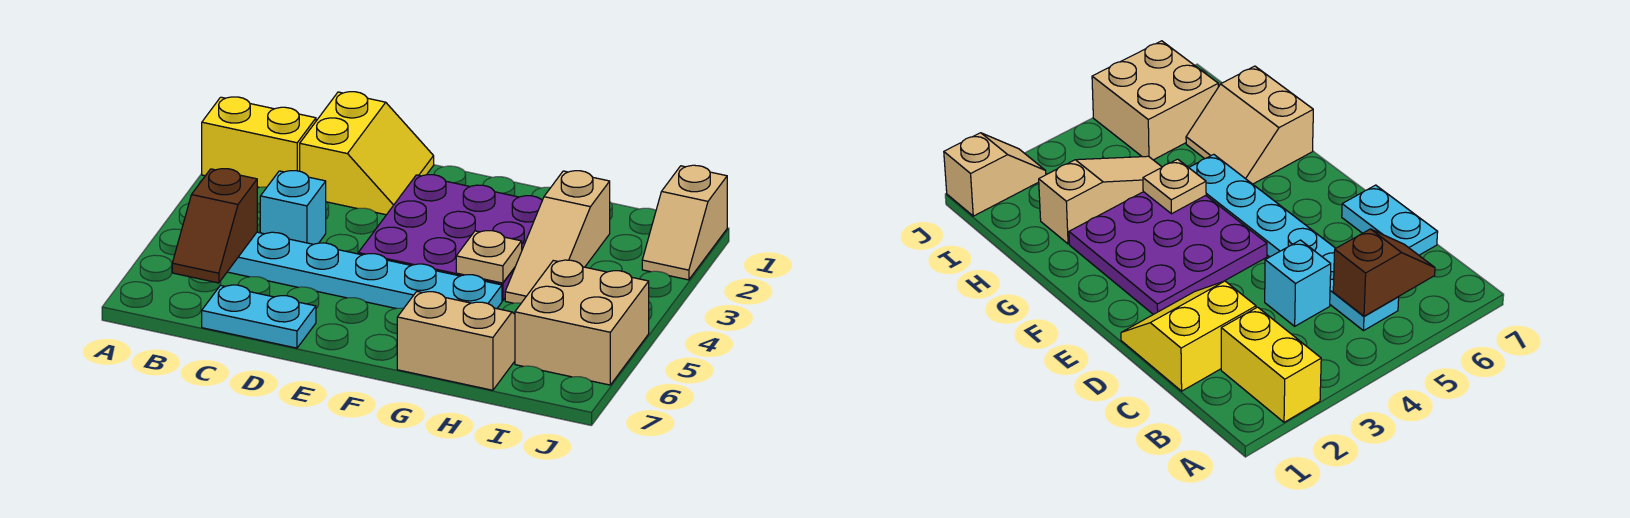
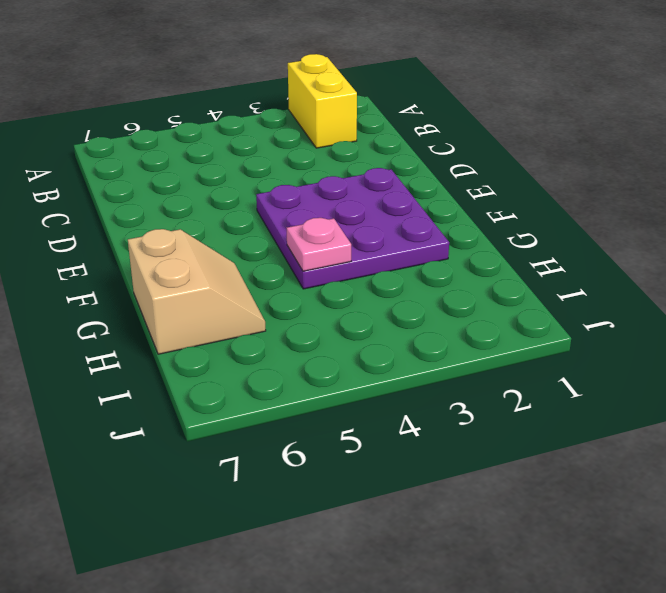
pink 1x1 plate [287,218,351,271] -> tan 1x1 plate [456,231,522,283]
none -> cyan 1x6 plate [228,232,502,309]
none -> yellow 2x2 slope [300,92,434,215]
none -> cyan 1x1 brick [260,171,326,244]

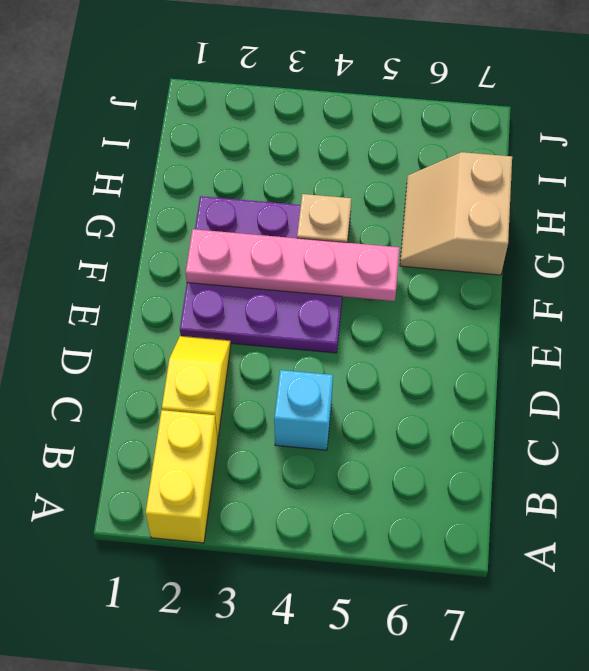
yellow 1x2 slope [162,336,231,440] -> yellow 2x2 slope [300,92,434,215]
pink 1x4 plate [186,229,400,301] -> none
none -> cyan 1x6 plate [228,232,502,309]
none -> cyan 1x2 plate [202,285,316,348]
none -> tan 1x3 slope [505,171,610,303]

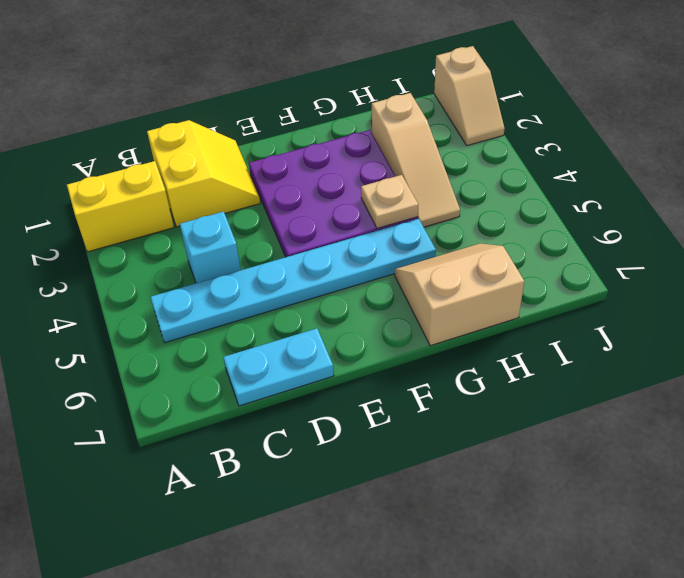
none -> tan 2x2 brick [515,260,649,385]
none -> brown 1x2 slope [172,169,257,283]

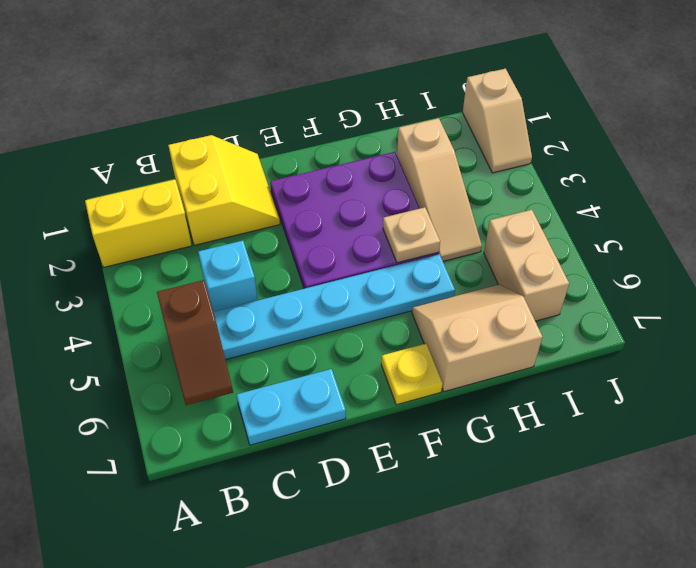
yellow 1x1 plate [381,344,443,405] -> none
tan 1x2 brick [484,210,569,321] -> tan 2x2 brick [515,260,649,385]

